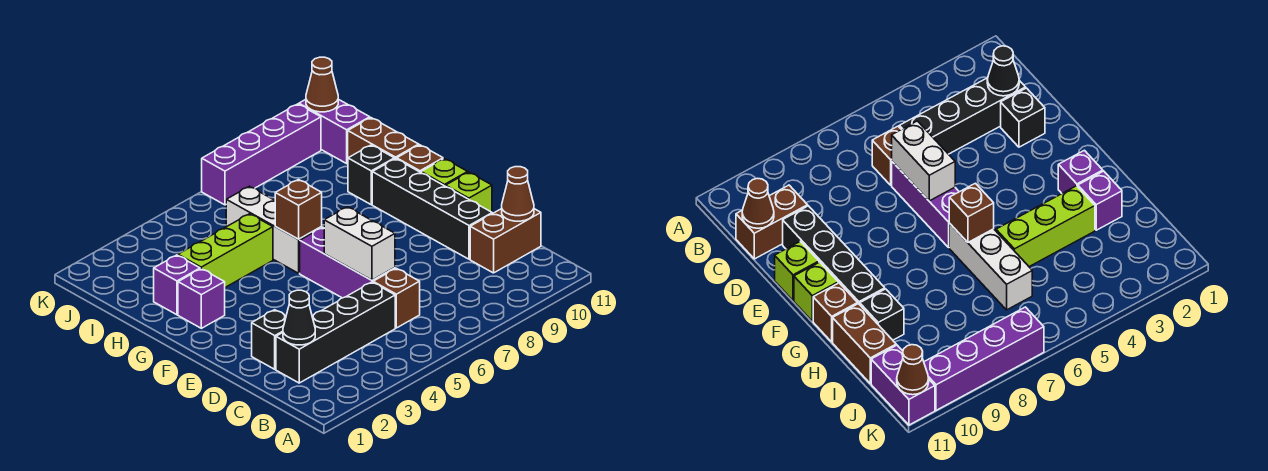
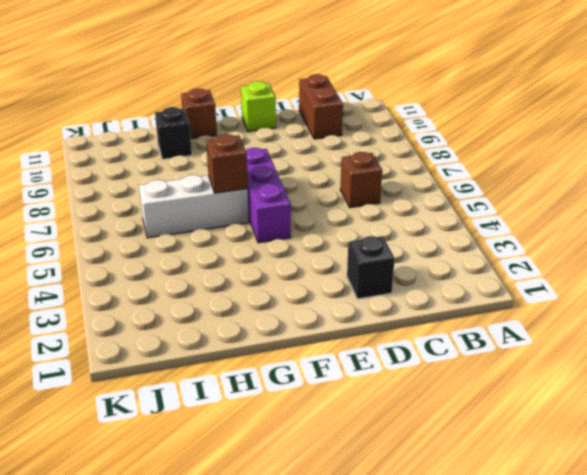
purple 1x3 brick [246,148,291,243] -> purple 1x3 brick turned to [300,227,395,298]
none -> black 1x4 brick [276,282,395,383]
none -> black 1x4 brick [372,159,492,259]
none -> lime 1x1 brick [421,159,468,186]

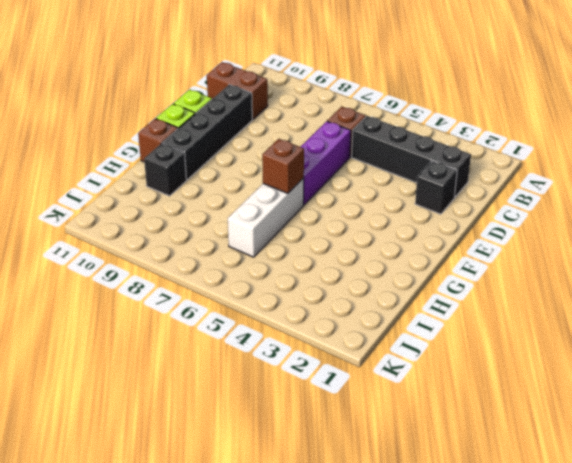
none -> purple 1x1 brick [178,269,225,328]
none -> purple 1x1 brick [154,255,200,315]
none -> lime 1x3 brick [178,214,273,287]

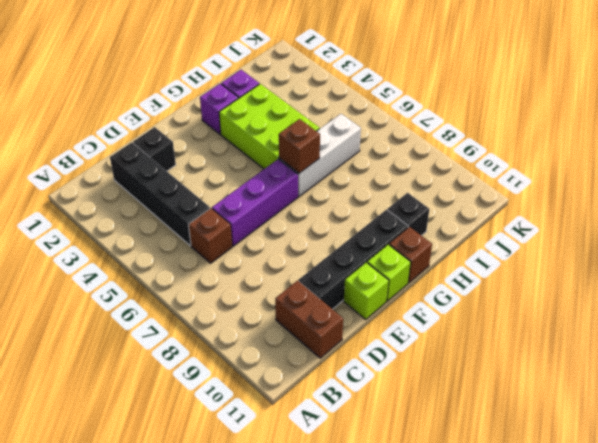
lime 2x3 brick [219,84,320,169] -> lime 1x3 brick [178,214,273,287]
none -> brown 1x2 brick [348,118,419,159]
none -> purple 1x2 brick [299,99,370,163]
none -> purple 1x4 brick [202,104,321,205]

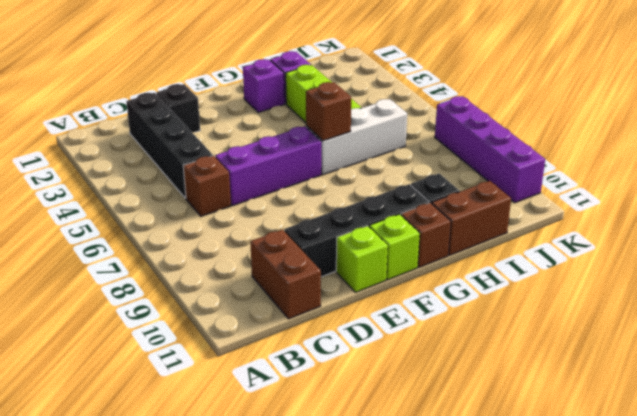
none -> purple 1x2 brick [299,99,370,163]
none -> black 1x1 cone [283,290,315,345]
none -> brown 1x1 cone [502,167,534,221]

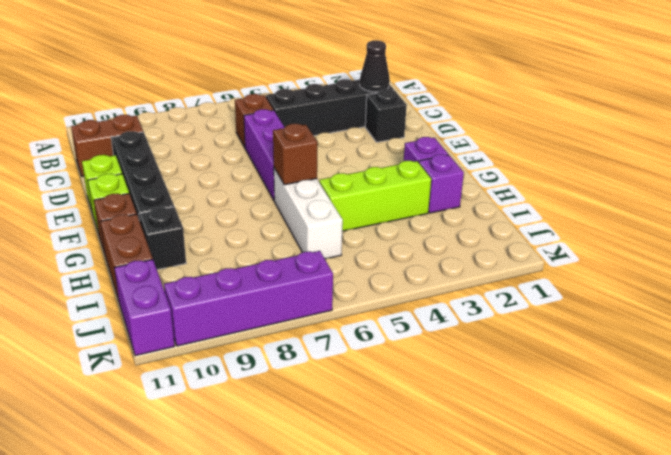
none -> brown 1x1 cone [502,167,534,221]
none -> white 1x2 brick [324,207,395,280]
none -> brown 1x1 cone [306,57,338,112]

